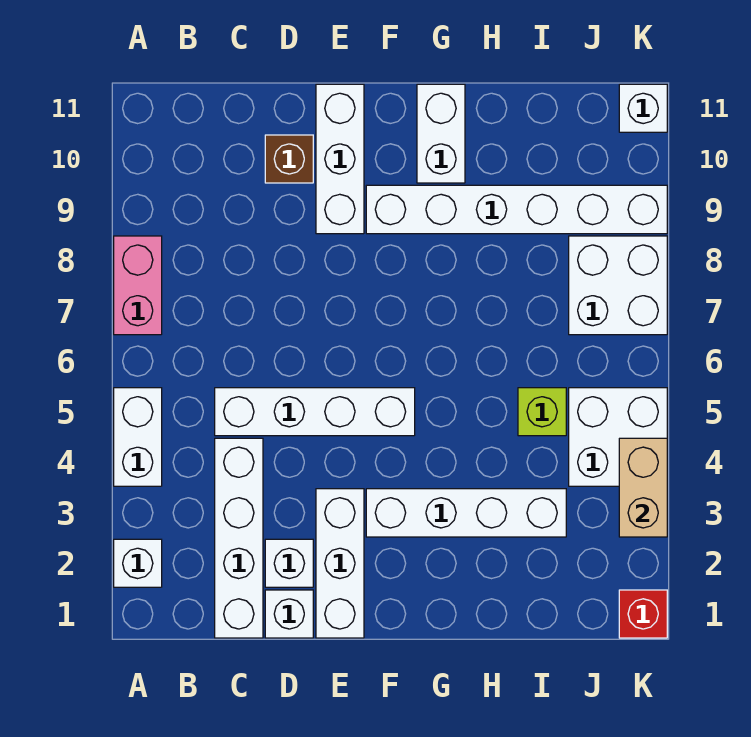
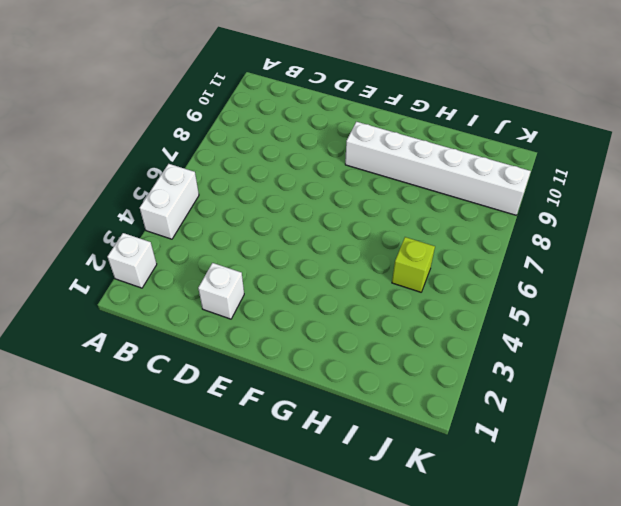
none -> pink 1x2 brick [114,236,162,335]
none -> white 1x4 brick [215,438,263,638]
none -> white 1x4 brick [215,388,415,436]

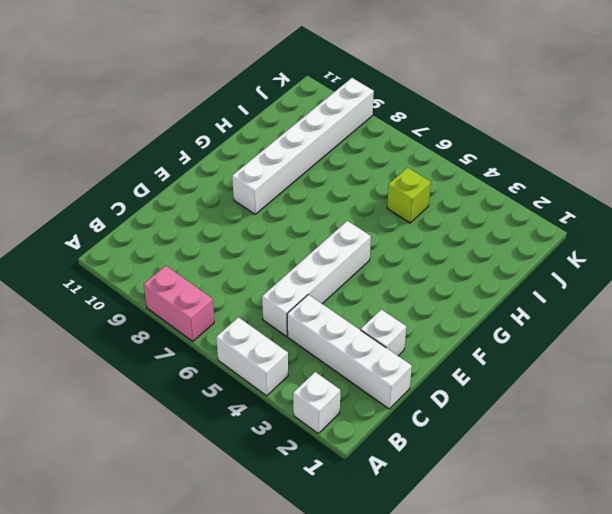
none -> white 1x1 brick [265,590,313,638]
none -> brown 1x1 brick [265,135,313,183]
none -> white 1x3 brick [316,489,364,638]

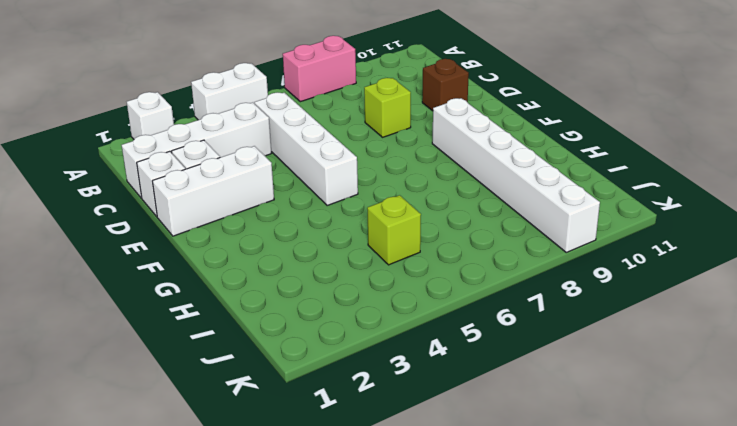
lime 1x1 brick [364,78,411,137] -> none
none -> white 1x3 brick [316,84,364,234]
none -> white 1x4 brick [366,489,566,537]
none -> white 1x2 brick [417,84,465,183]

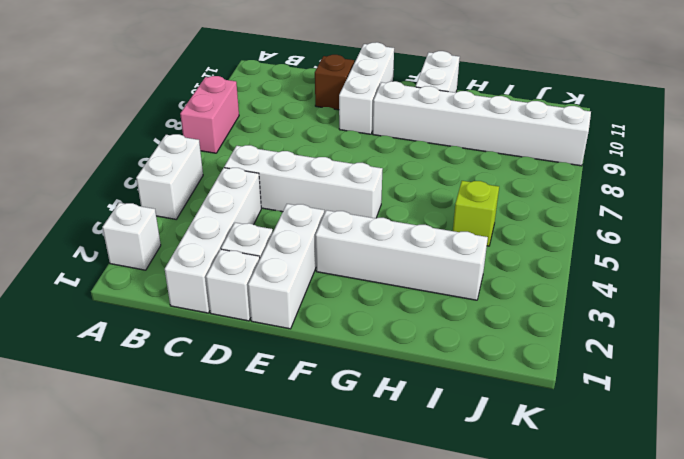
none -> white 2x2 brick [569,388,667,486]
none -> white 2x2 brick [569,236,667,335]
none -> red 1x1 brick [619,590,667,638]

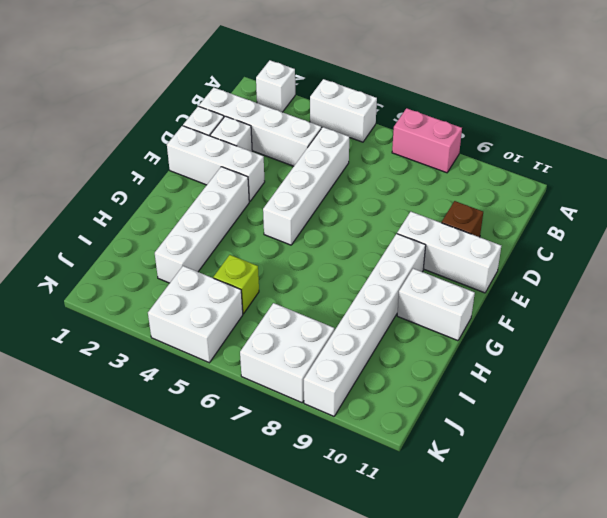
none -> red 1x1 brick [619,590,667,638]
none -> white 1x1 brick [619,84,667,132]
none -> tan 1x2 brick [619,438,667,537]

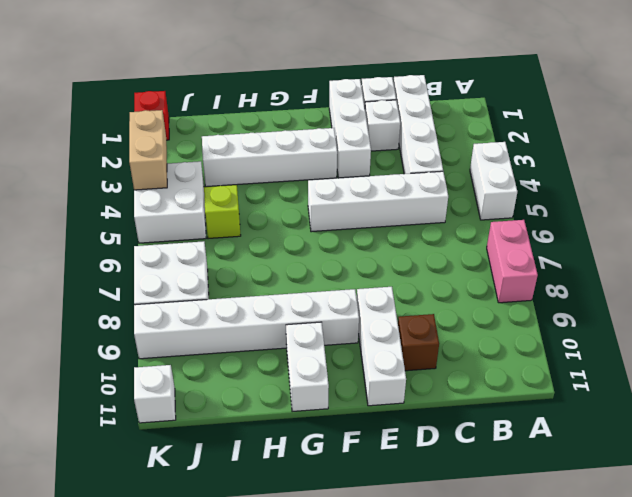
none -> white 1x1 brick [114,539,162,587]

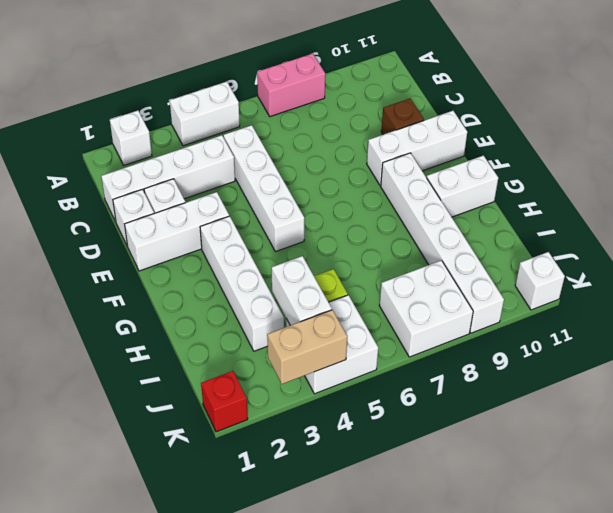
white 1x2 brick [272,256,332,325] -> none

